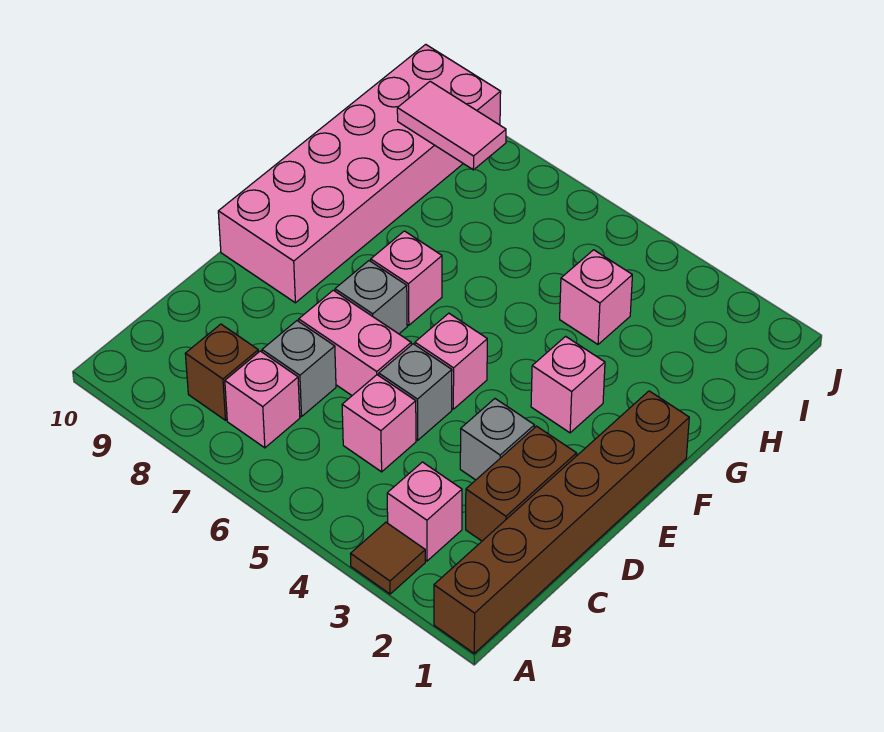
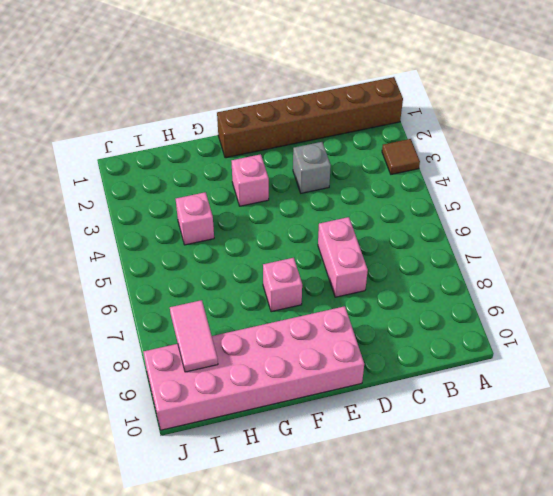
none -> pink 1x1 brick [387,462,462,561]
none -> pink 1x1 brick [225,351,300,448]
none -> brown 1x1 brick [185,324,258,420]

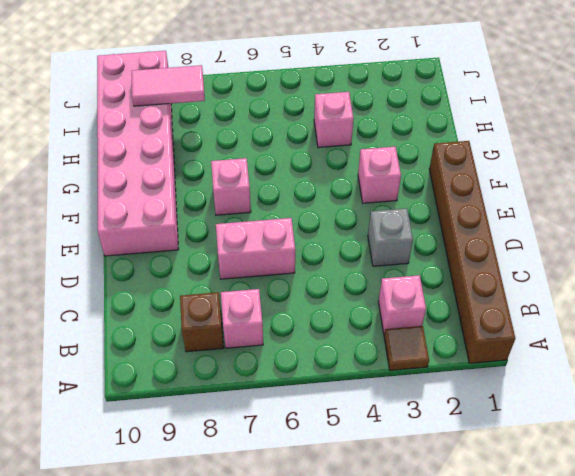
none -> brown 1x2 brick [466,426,577,541]
none -> pink 1x1 brick [342,375,416,472]
none -> grey 1x1 brick [262,321,336,417]

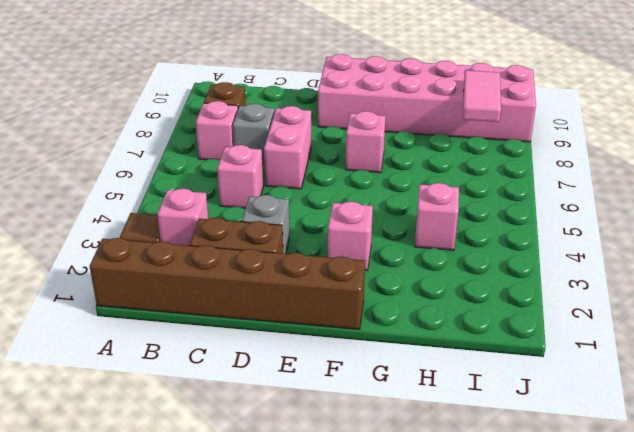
none -> grey 1x1 brick [379,344,452,440]
none -> pink 1x1 brick [415,313,487,409]
none -> grey 1x1 brick [335,261,407,334]

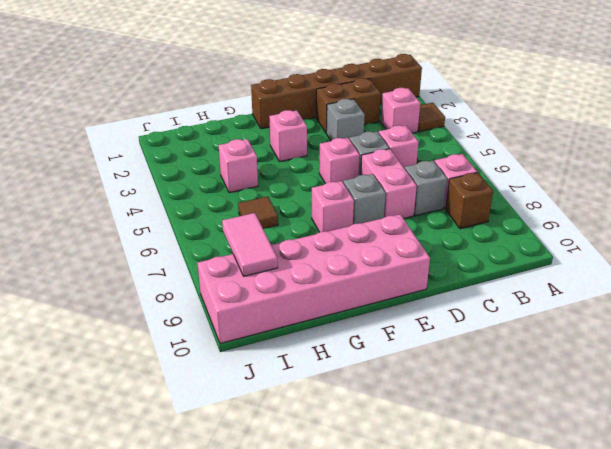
brown 1x1 tile [238,196,278,229] -> none

